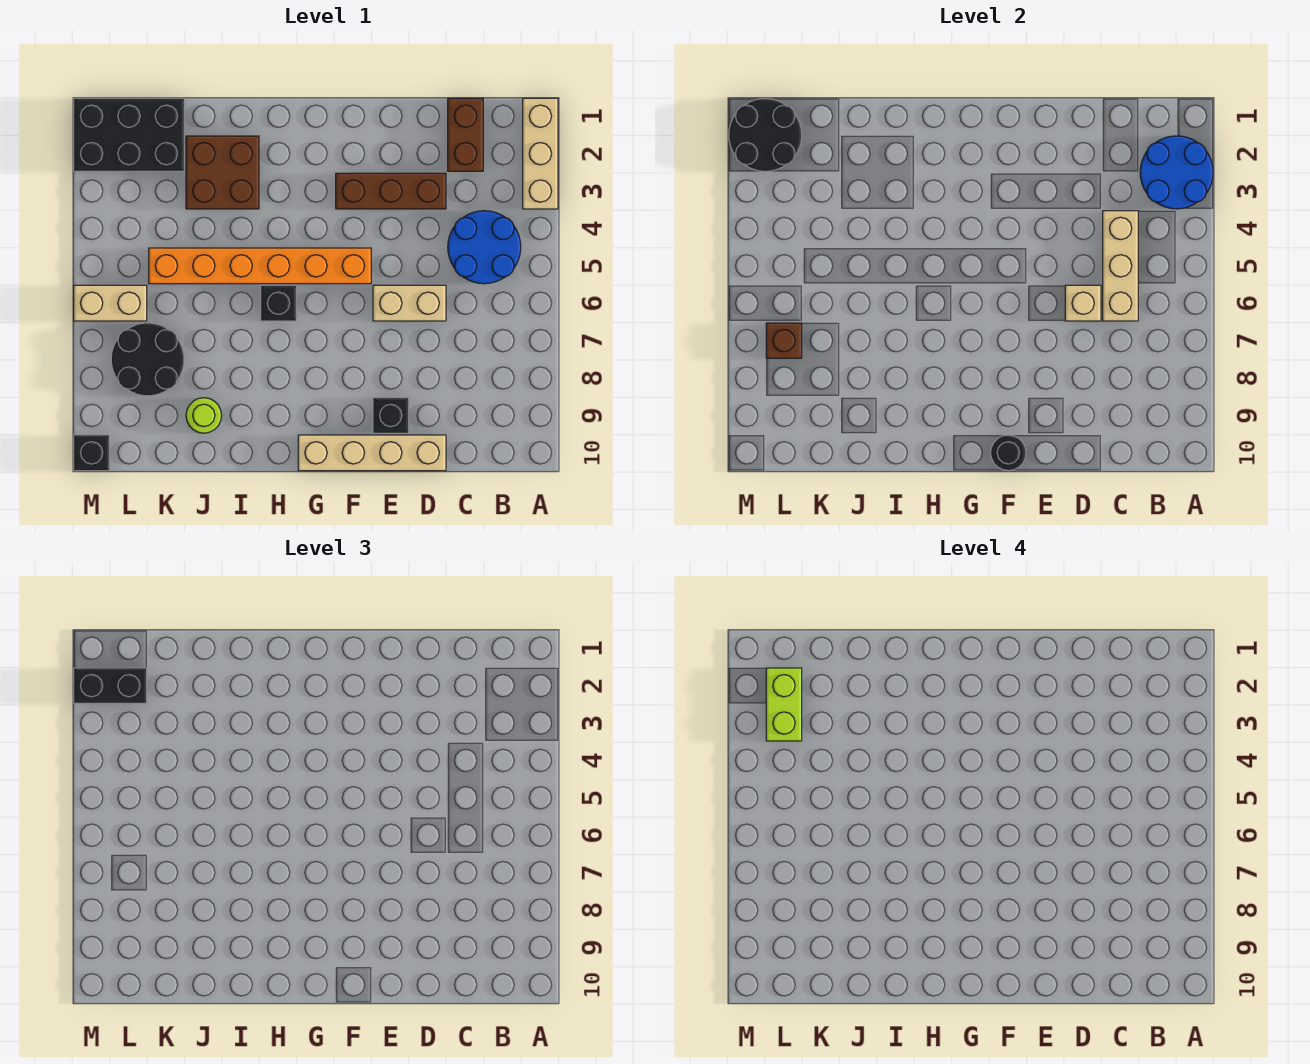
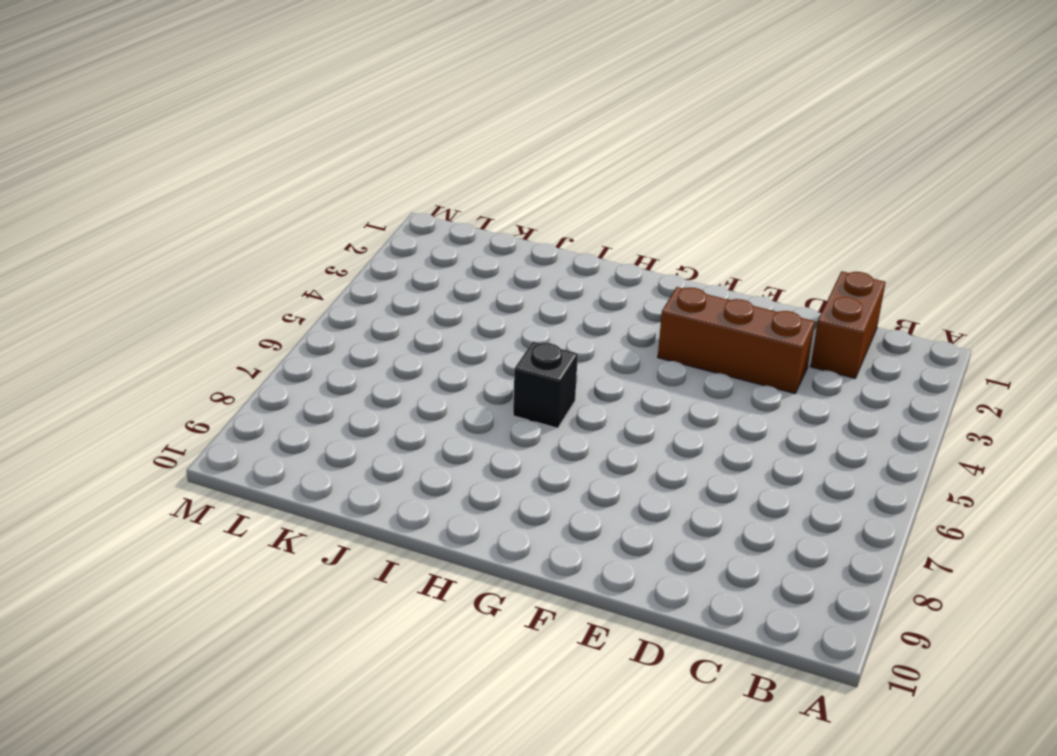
none -> tan 1x3 brick [523,98,558,209]
none -> blue 2x2 round brick [448,211,521,284]
none -> tan 1x2 brick [373,285,446,321]

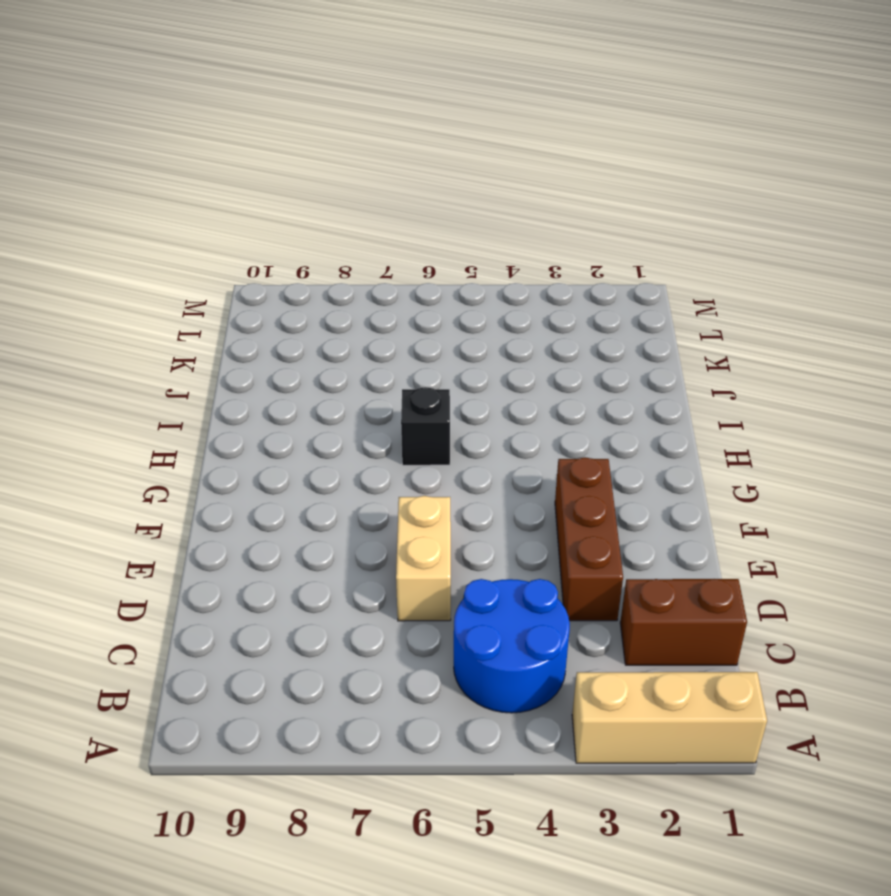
none -> tan 1x4 brick [298,435,446,471]
none -> black 1x1 brick [373,398,409,433]
none -> orange 1x6 brick [149,248,371,284]

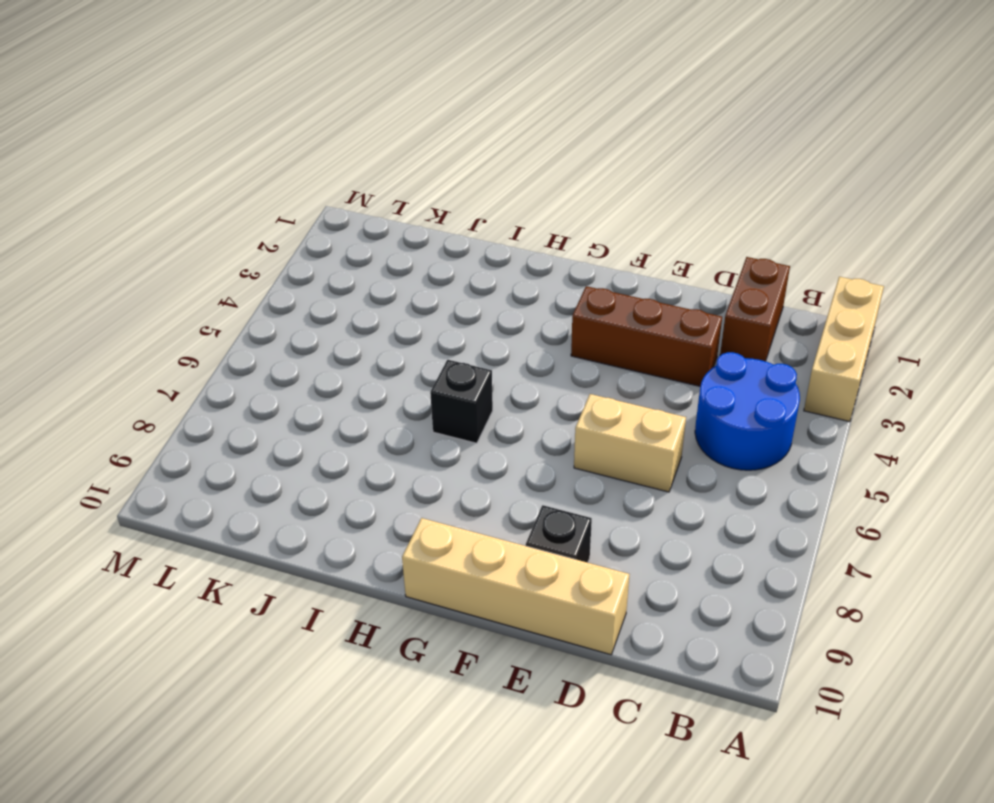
none -> orange 1x6 brick [149,248,371,284]
none -> brown 2x2 brick [186,136,259,209]
none -> lime 1x1 round brick [186,398,222,433]

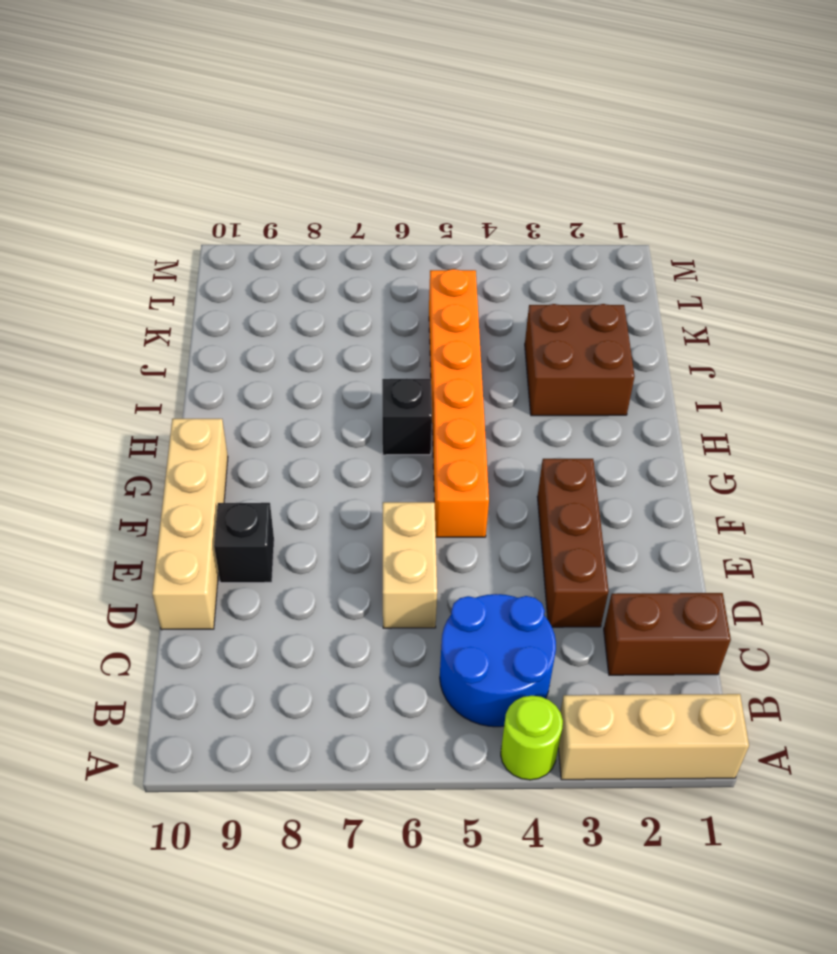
lime 1x1 round brick [501,696,563,780] -> lime 1x1 round brick moved to [186,398,222,433]
none -> black 2x3 brick [74,98,184,171]
none -> black 2x2 round brick [111,323,184,396]
none -> tan 1x2 brick [74,285,147,321]

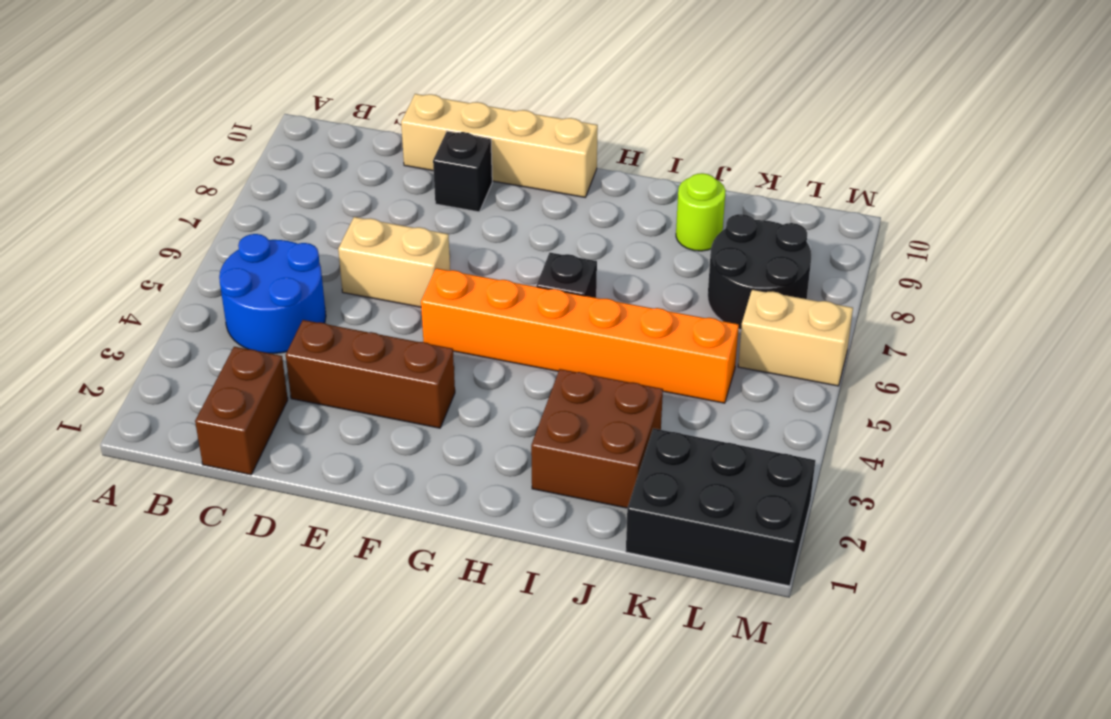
none -> tan 1x3 brick [523,98,558,209]
none -> black 1x1 brick [74,435,109,471]
none -> blue 2x2 round brick [1140,136,1213,209]

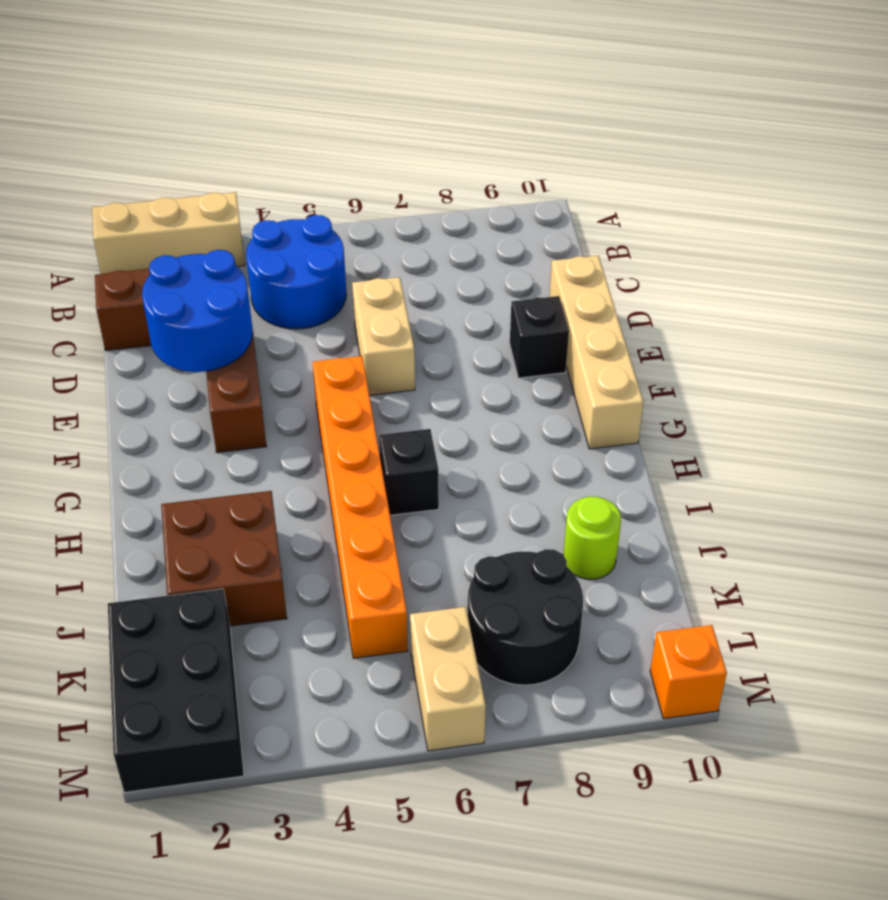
blue 2x2 round brick [142,250,253,372] -> blue 2x2 round brick moved to [1140,136,1213,209]
orange 1x1 brick [650,625,727,719] -> black 1x1 brick [74,435,109,471]
none -> tan 1x3 brick [1103,211,1138,321]
none -> tan 1x1 brick [1065,285,1101,321]
none -> black 1x1 round brick [991,435,1026,471]

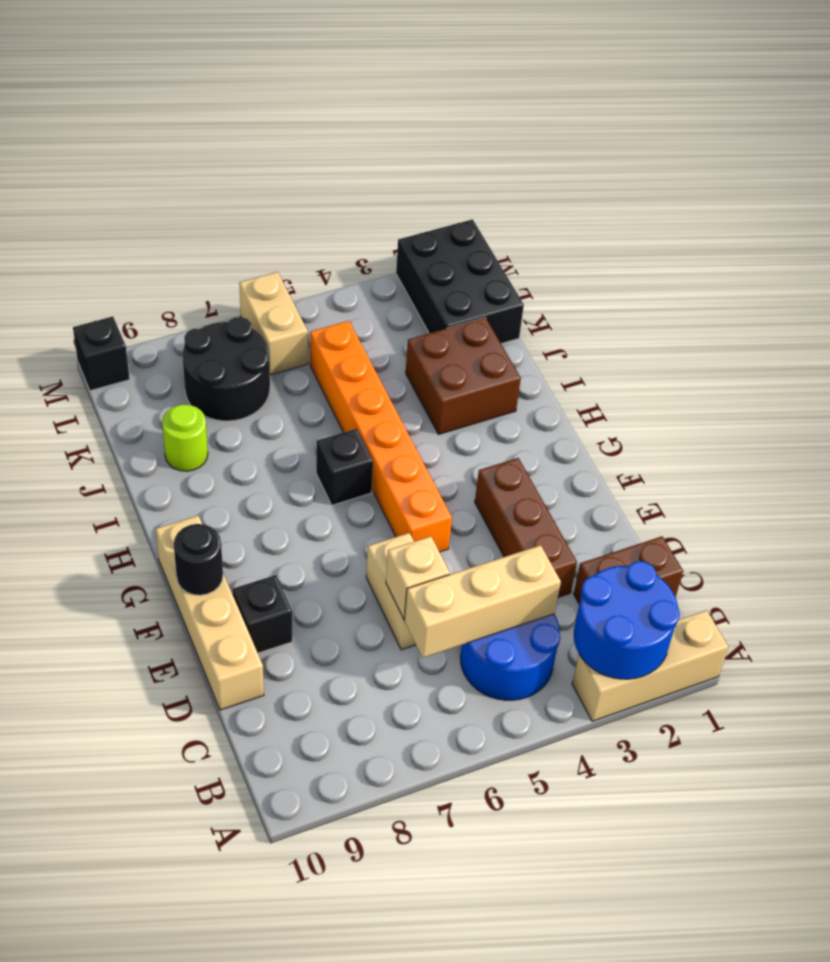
none -> black 2x2 round brick [729,99,802,171]
none -> brown 1x1 brick [766,323,802,358]
none -> black 1x2 brick [74,668,147,703]

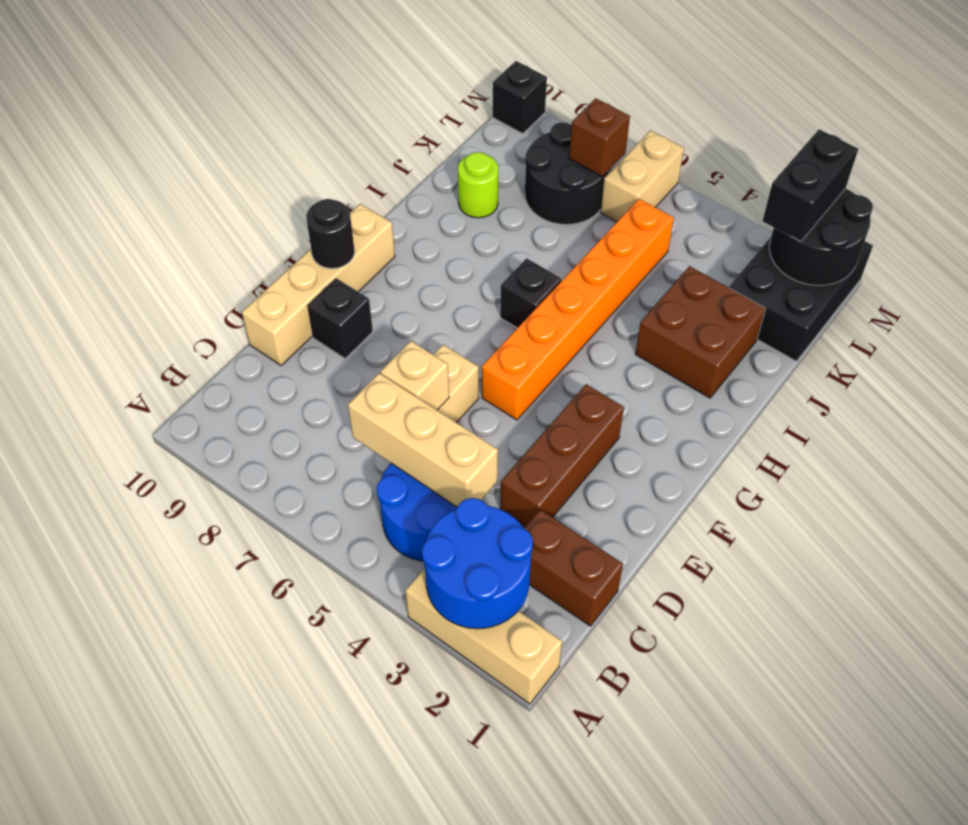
none -> lime 1x2 brick [766,668,802,741]

